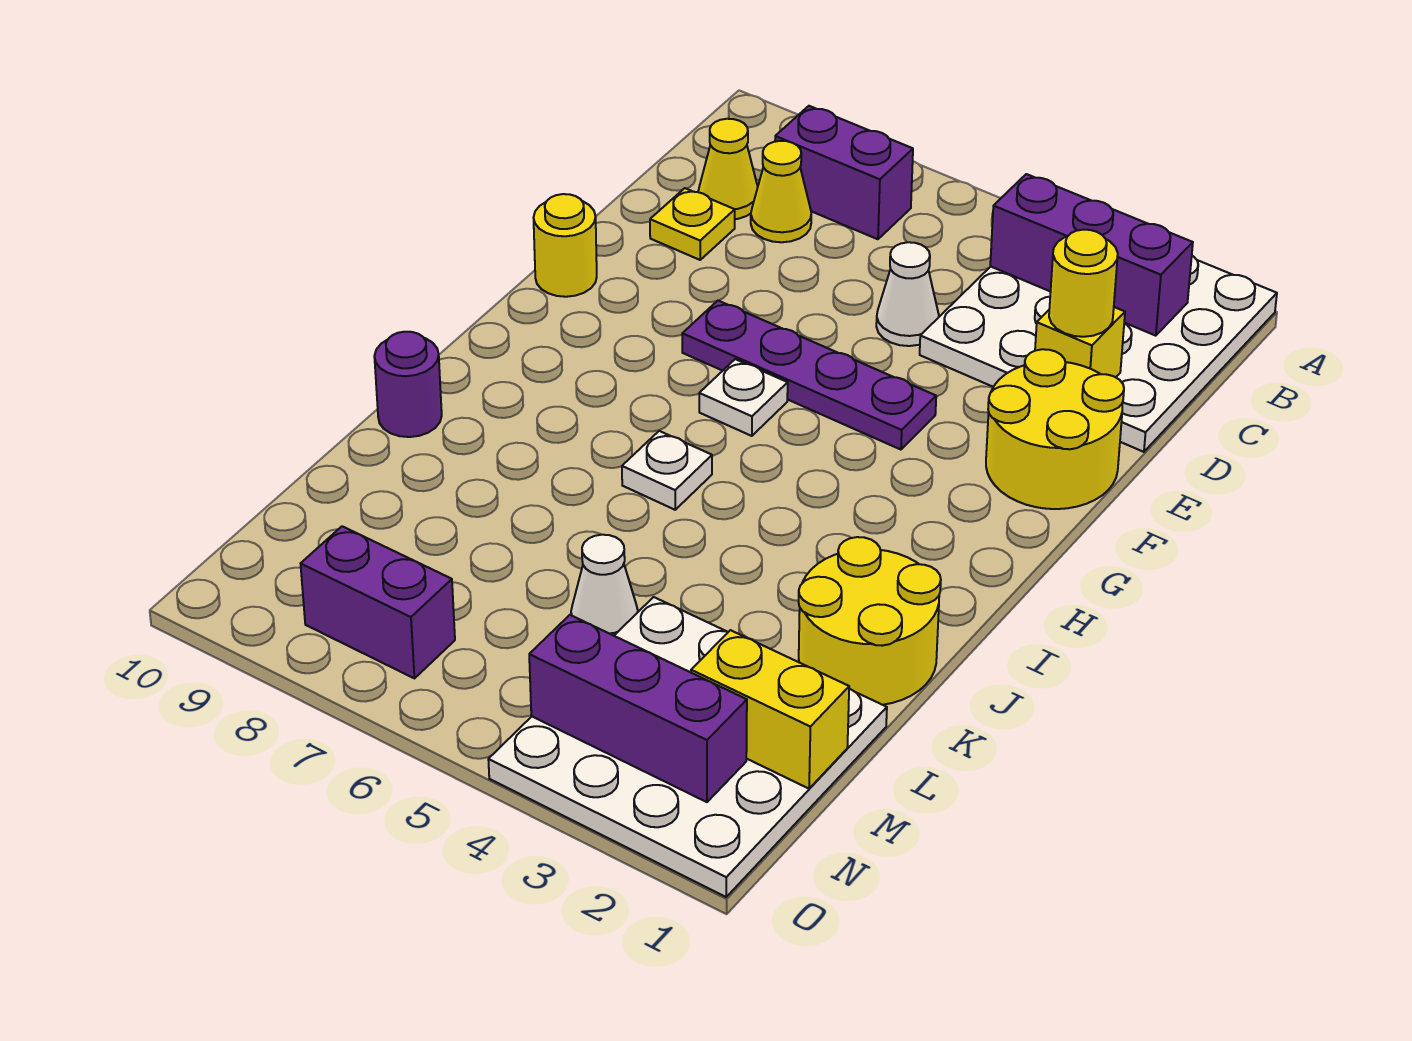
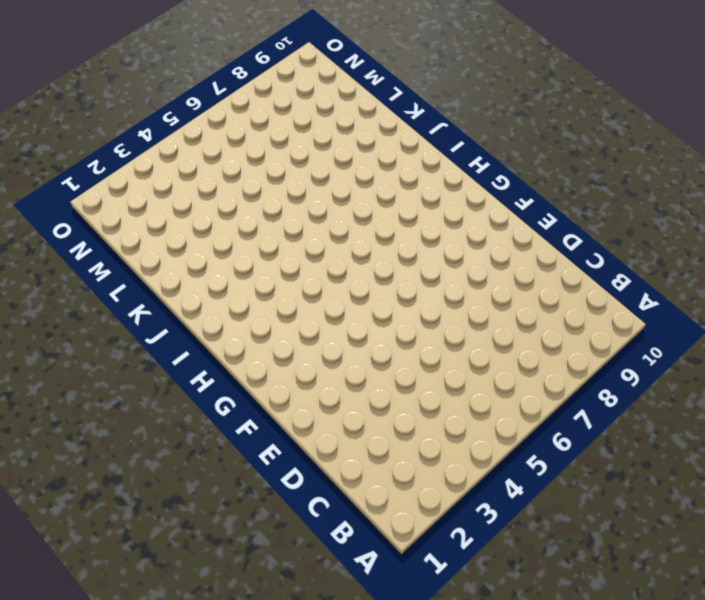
none -> white 4x4 plate [920,256,1277,452]
none -> purple 1x2 brick [775,106,913,239]
none -> yellow 1x1 cone [751,141,811,242]

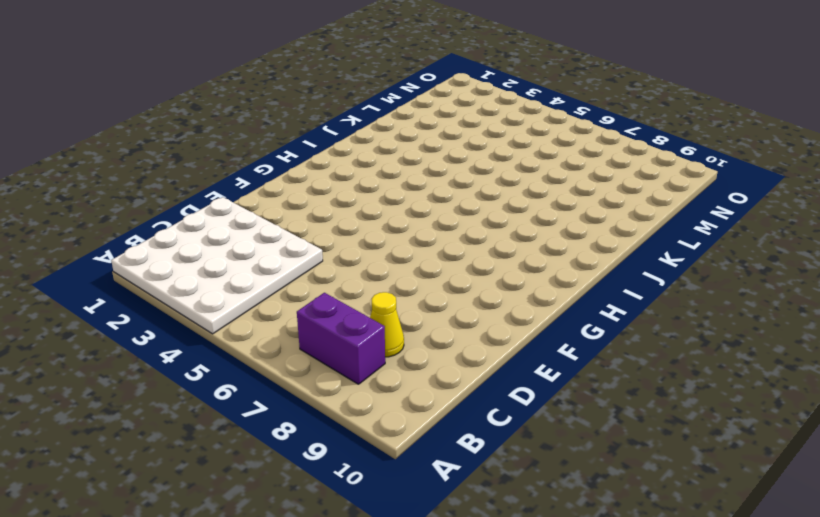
none -> yellow 1x1 cone [698,119,758,219]
none -> white 1x1 cone [876,242,939,346]
none -> yellow 1x1 plate [650,188,735,260]

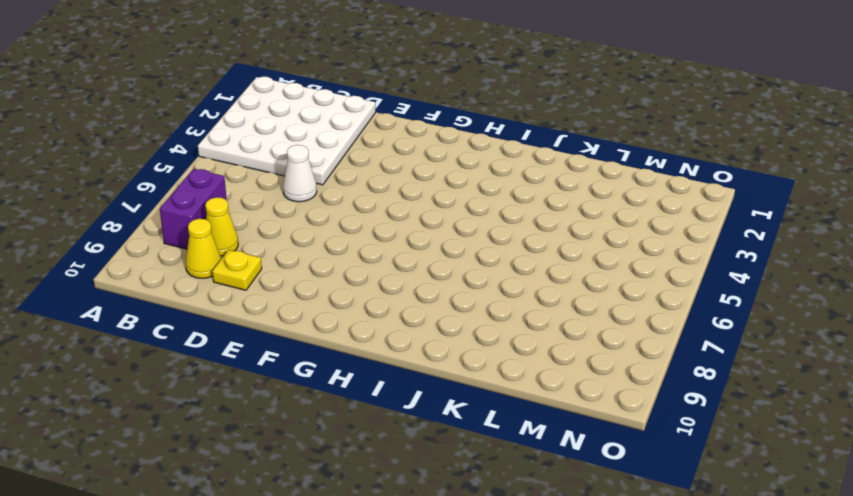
none -> yellow 2x2 round brick [986,349,1124,509]
none -> purple 1x4 plate [682,301,936,450]
none -> yellow 1x1 round brick [533,194,597,297]

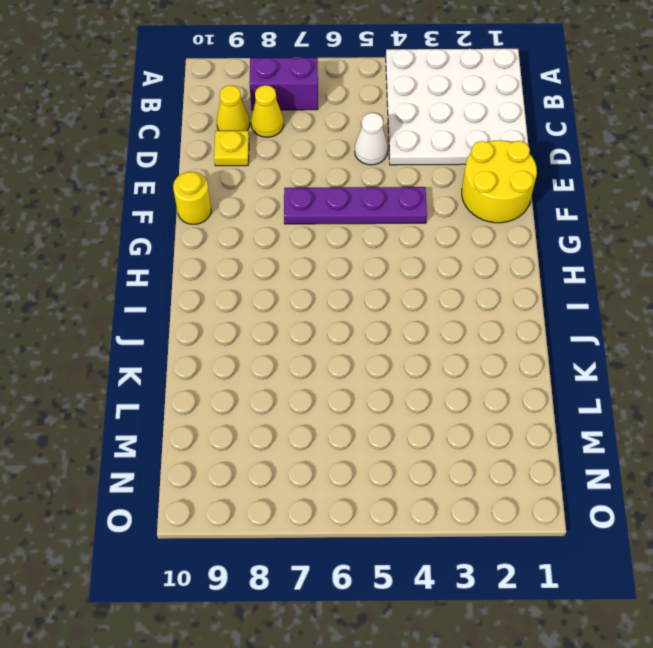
none -> white 1x1 plate [699,359,788,436]
none -> white 1x1 plate [622,431,712,510]
none -> yellow 2x2 round brick [799,537,941,705]

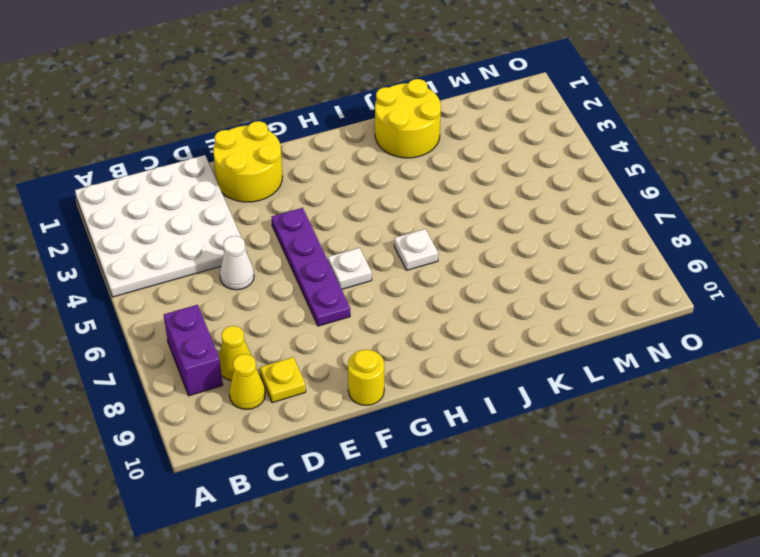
none -> purple 1x1 round brick [374,332,442,437]
none -> white 4x4 plate [488,597,887,897]
none -> white 1x1 cone [571,535,638,636]

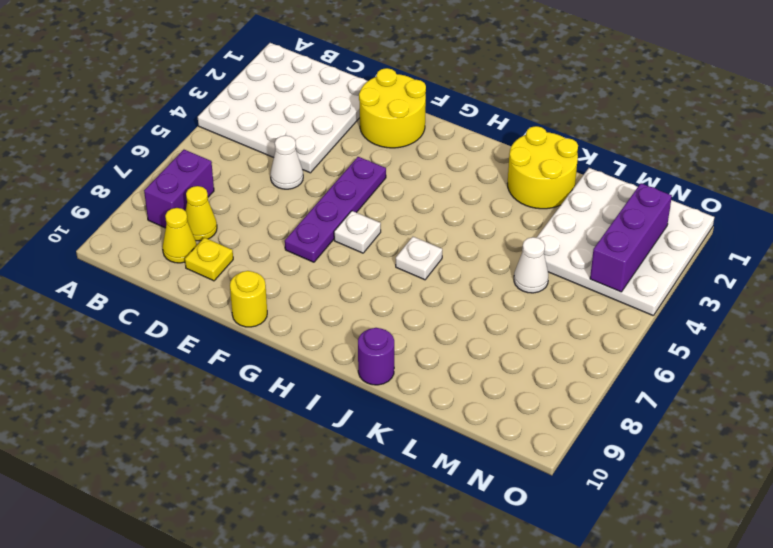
none -> purple 1x2 brick [301,526,455,678]
none -> purple 1x3 brick [990,174,1193,336]
none -> yellow 1x1 brick [1035,307,1125,377]

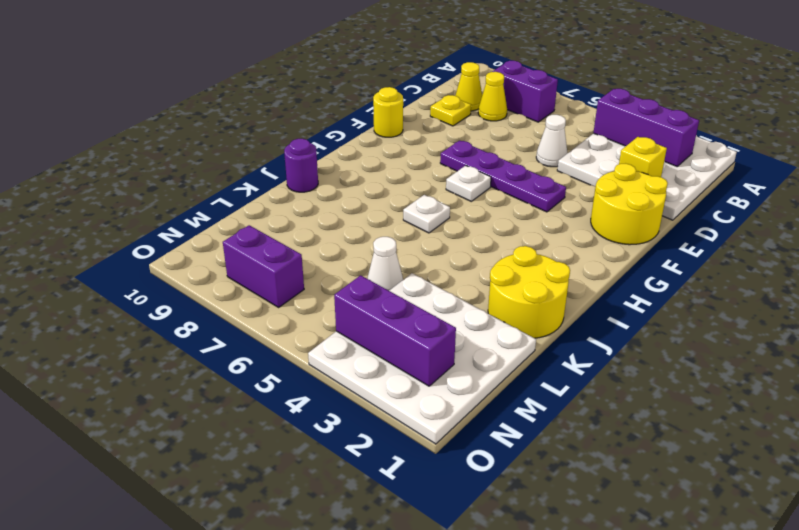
none -> yellow 1x2 brick [691,630,849,789]
none -> yellow 1x1 round brick [1049,230,1118,337]

